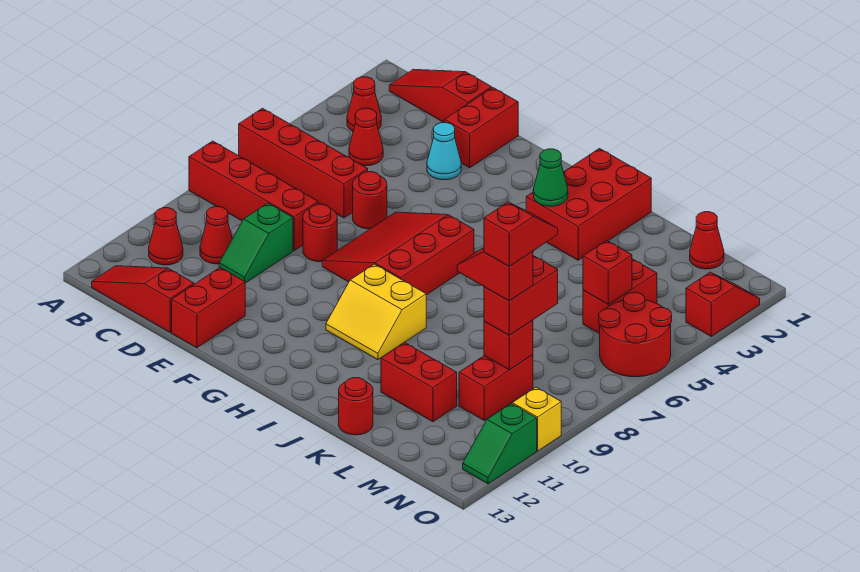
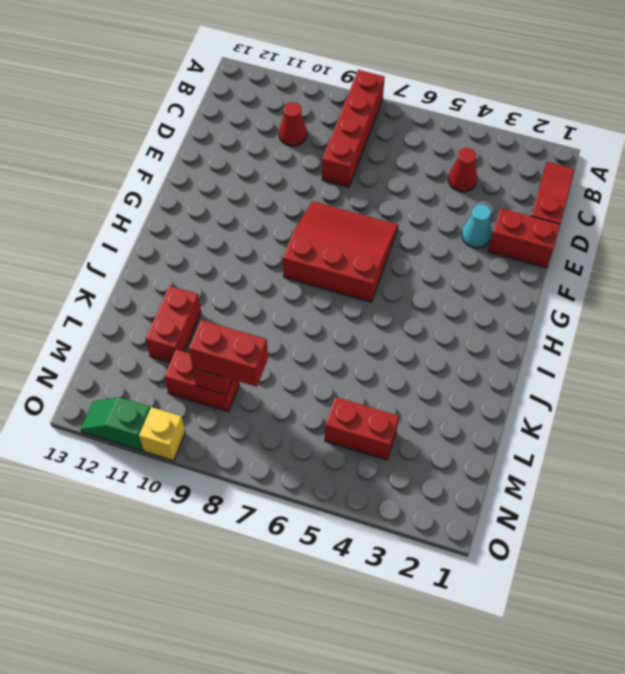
none -> red 1x4 brick [239,108,368,218]
none -> red 1x1 cone [347,77,381,131]
none -> red 1x1 cone [149,208,183,265]
none -> red 1x3 slope [92,266,194,332]

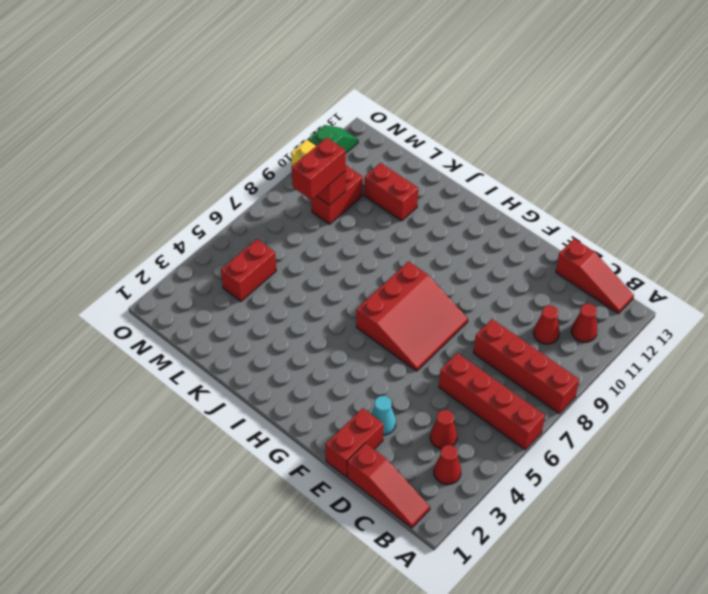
none -> green 1x2 slope [219,203,293,283]
none -> red 1x1 round brick [353,172,387,229]
none -> red 1x1 round brick [303,204,337,262]
none -> red 1x2 brick [172,268,245,348]

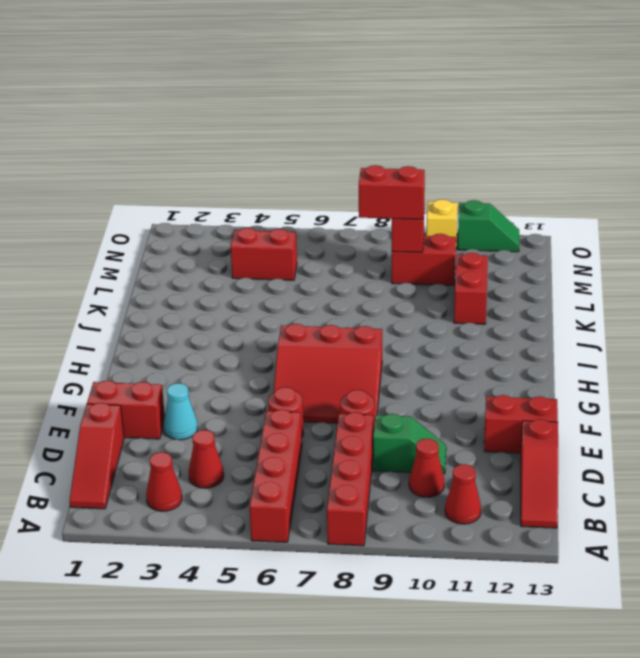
none -> yellow 2x2 slope [326,264,426,360]
none -> red 2x3 brick [526,149,651,260]
none -> red 1x1 round brick [339,378,373,435]
none -> red 1x1 cone [690,212,724,269]

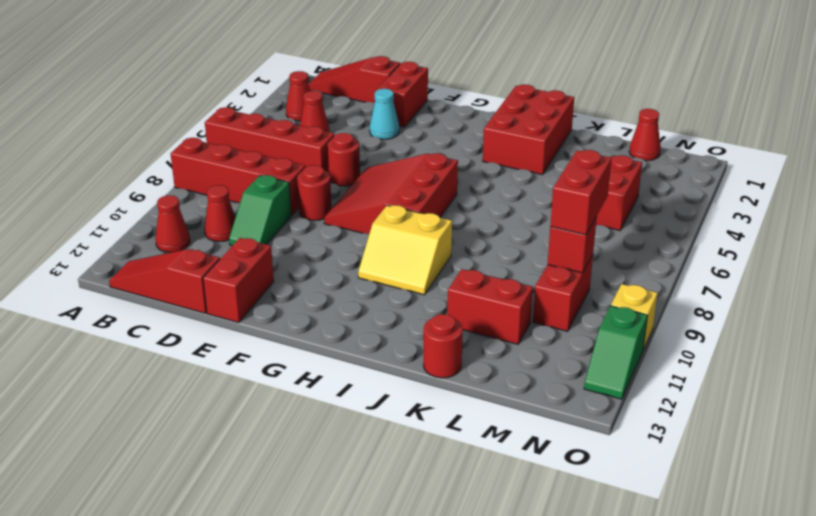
none -> red 2x2 round brick [599,292,672,377]
none -> red 1x2 slope [686,272,760,336]
none -> green 1x1 cone [533,149,568,206]
none -> red 1x1 brick [583,240,632,304]

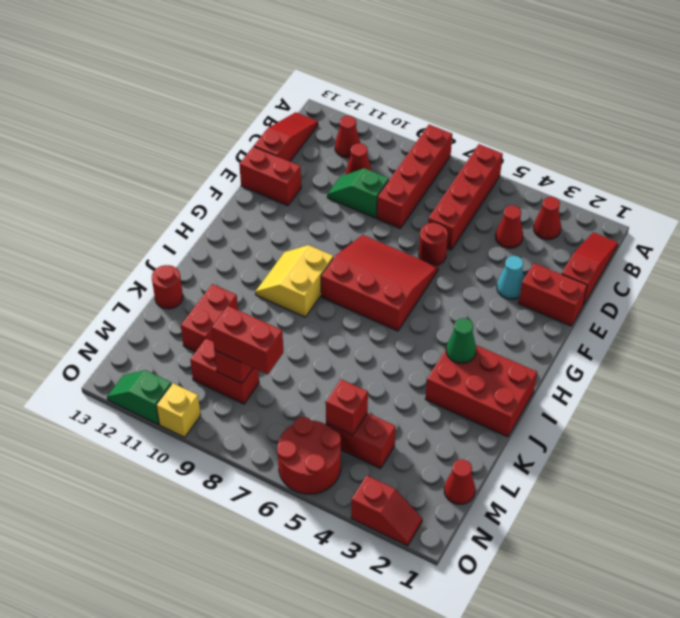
none -> red 1x1 round brick [303,204,337,262]
none -> red 1x2 slope [457,248,533,301]
none -> red 1x2 slope [484,202,558,266]

